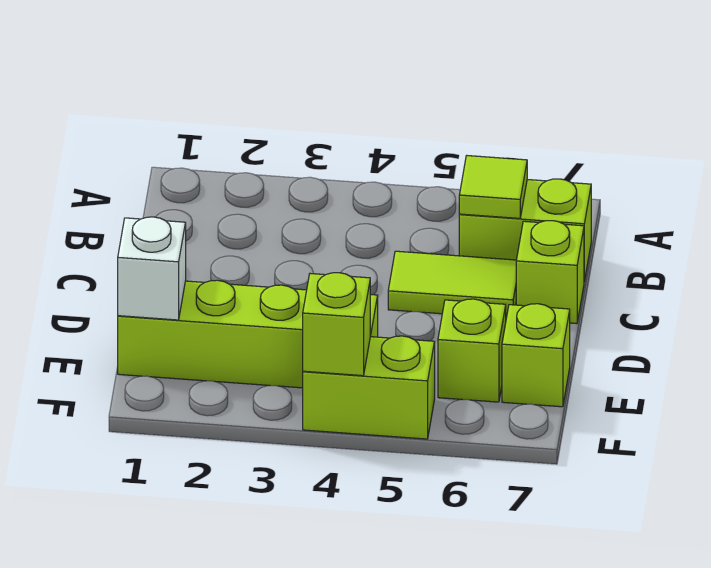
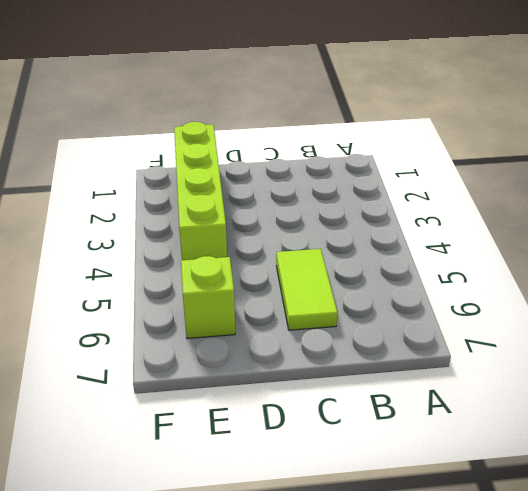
none -> lime 1x2 brick [459,179,591,281]
none -> lime 1x1 brick [516,221,584,324]

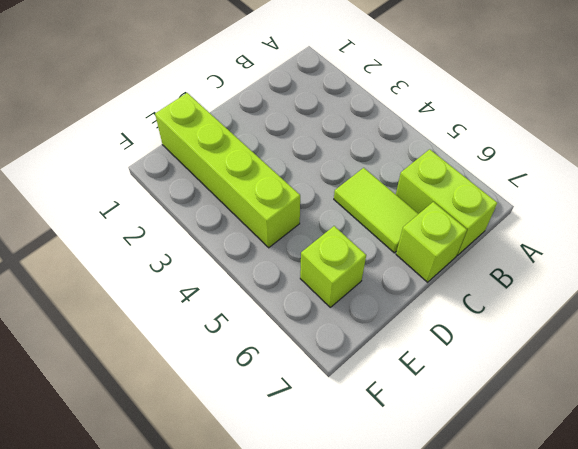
none -> lime 1x1 brick [502,304,570,407]
none -> lime 1x2 brick [303,336,435,439]

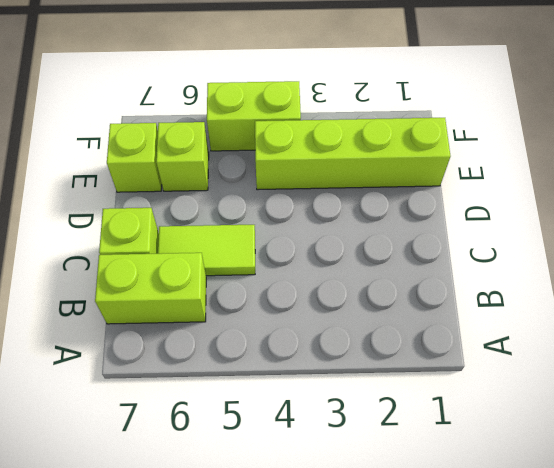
none -> lime 1x1 tile [459,156,527,218]
none -> white 1x1 brick [118,217,186,320]

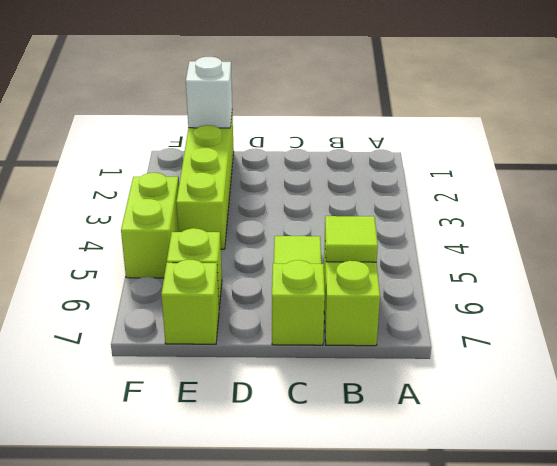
none -> lime 1x1 brick [303,273,371,376]

